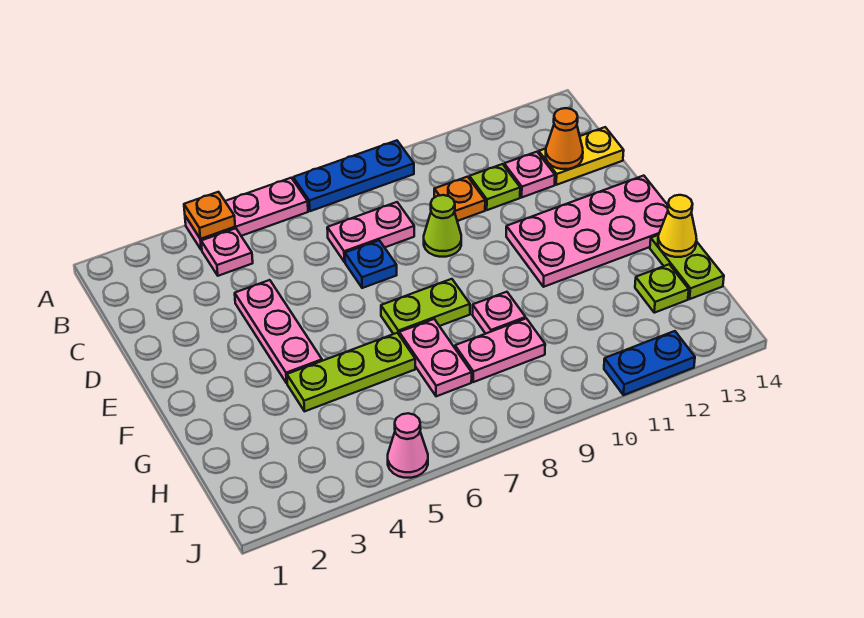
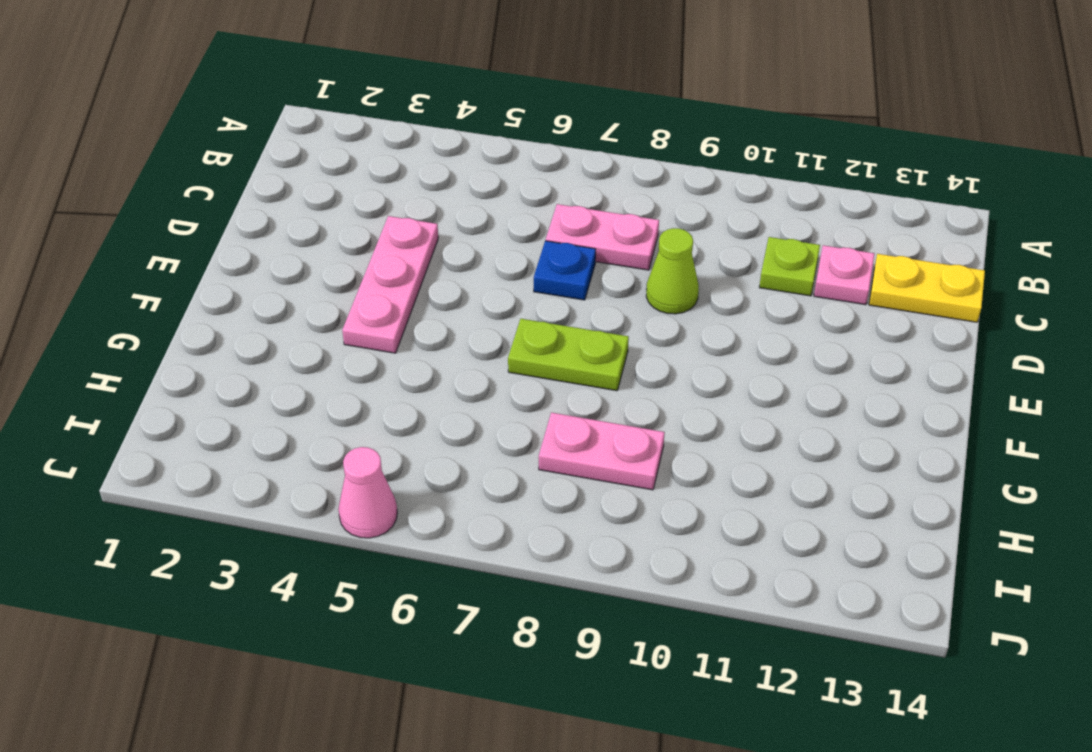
none -> pink 1x3 plate [185,178,308,250]
none -> blue 1x3 plate [293,141,414,211]
none -> pink 1x1 plate [201,228,253,276]

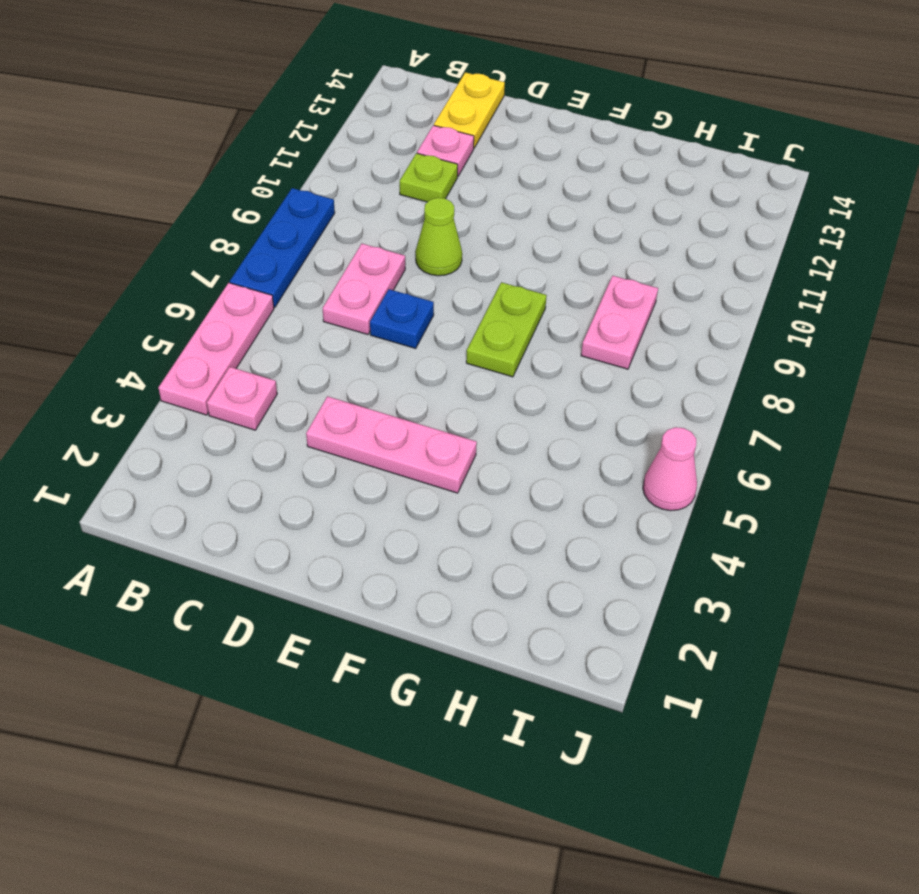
none -> orange 1x1 plate [434,177,485,221]
none -> pink 2x4 plate [506,176,668,287]
none -> lime 1x3 plate [287,333,415,411]

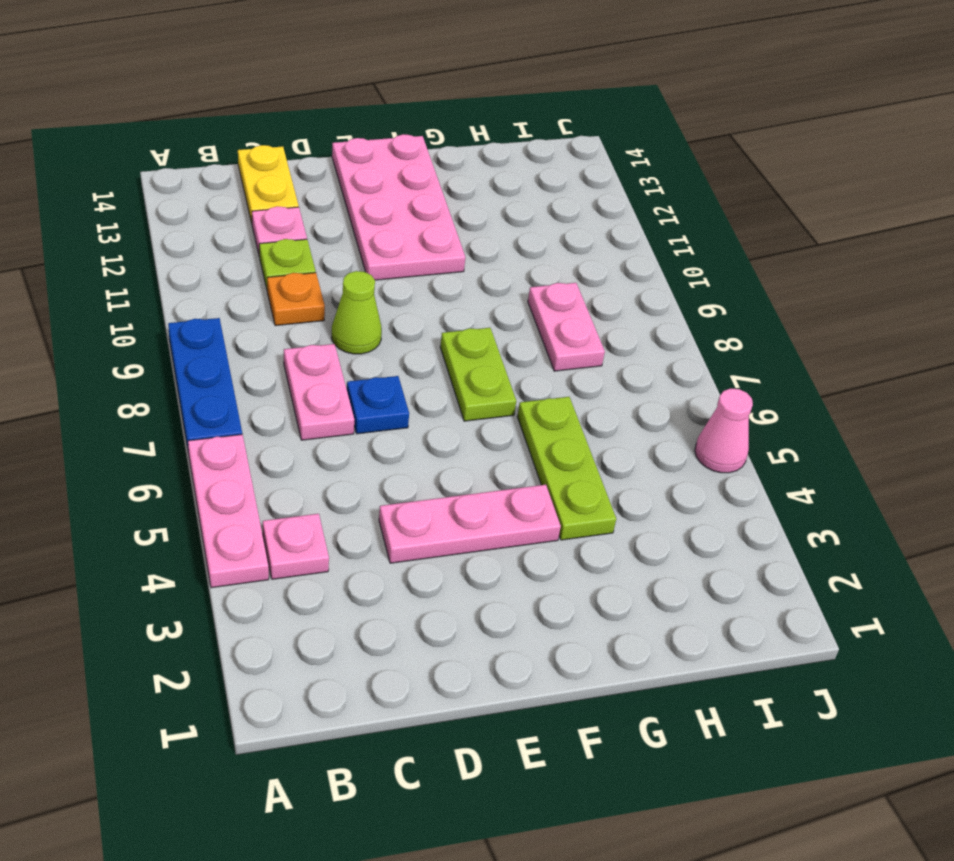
none -> pink 1x2 plate [399,319,472,396]
none -> pink 1x1 plate [472,292,526,334]
none -> lime 1x2 plate [650,235,724,299]

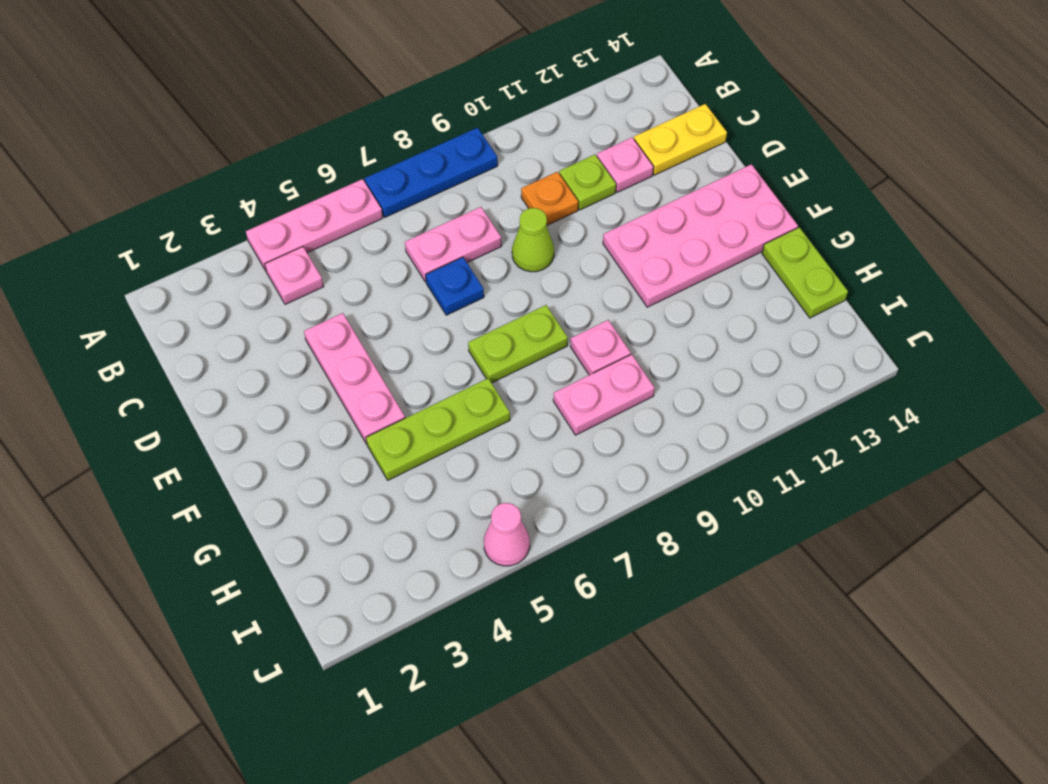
none -> pink 1x2 plate [399,319,472,396]
none -> lime 1x1 plate [635,264,689,313]
none -> blue 1x2 plate [604,331,695,395]

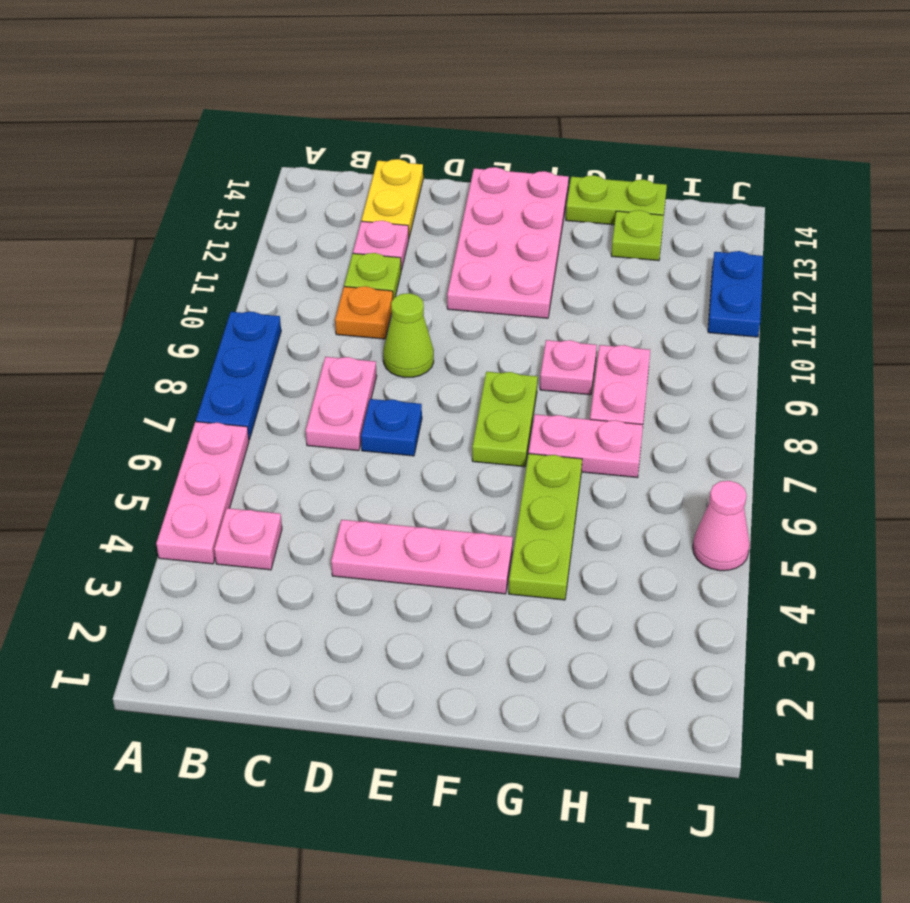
none -> orange 1x1 plate [184,192,235,239]
none -> orange 1x1 cone [546,108,583,169]
none -> yellow 1x1 cone [658,195,697,257]

